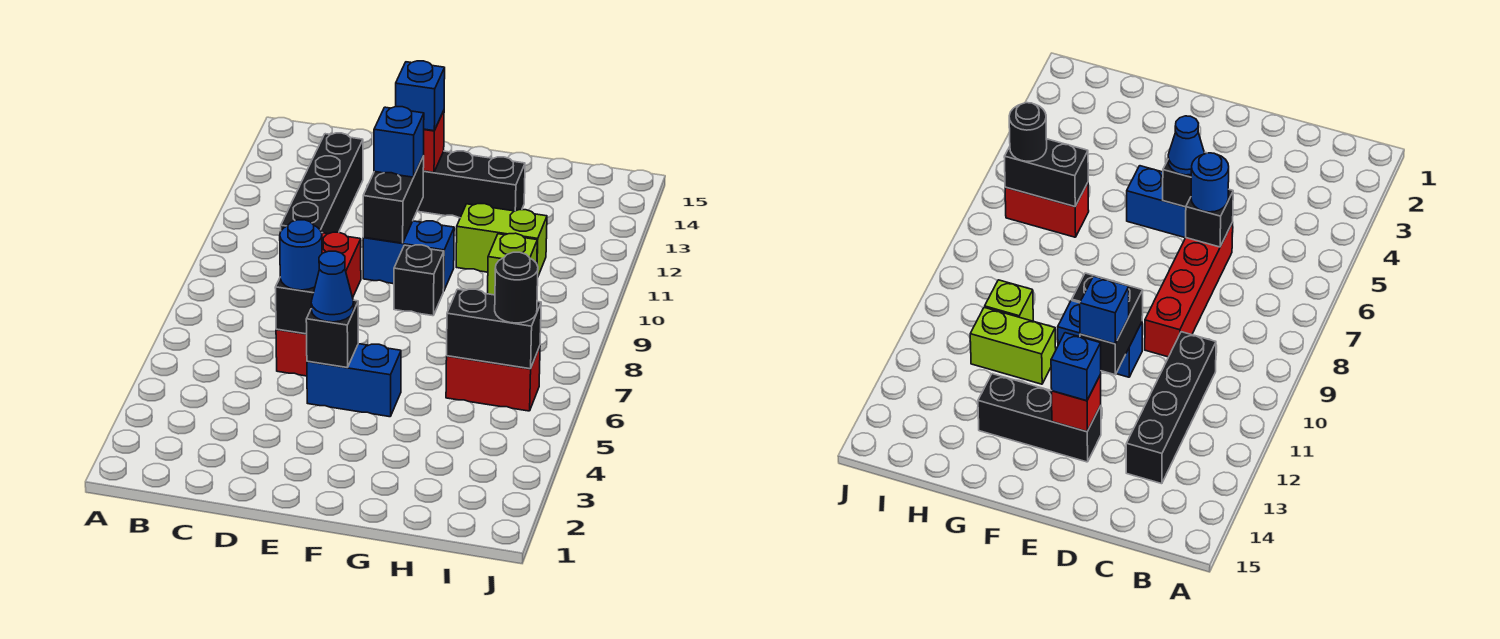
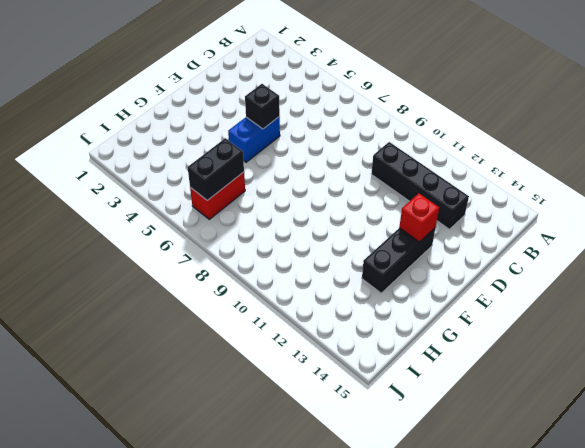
none -> red 1x4 brick [276,232,361,376]
none -> blue 1x2 brick [363,221,454,291]
none -> black 1x1 brick [394,245,444,316]

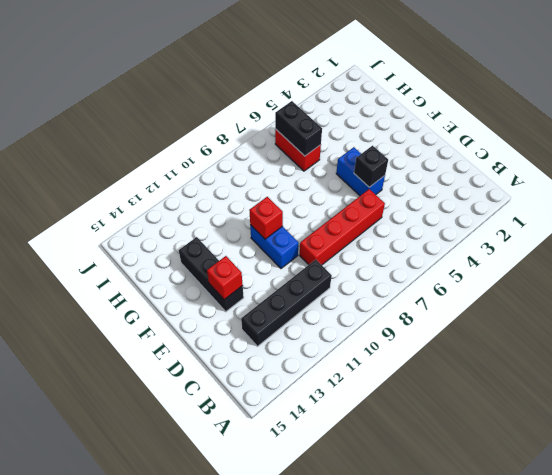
red 1x1 brick [249,197,283,239] -> none
none -> black 1x1 brick [394,245,444,316]
none -> lime 1x2 brick [456,204,547,276]
none -> lime 1x1 brick [488,233,537,295]

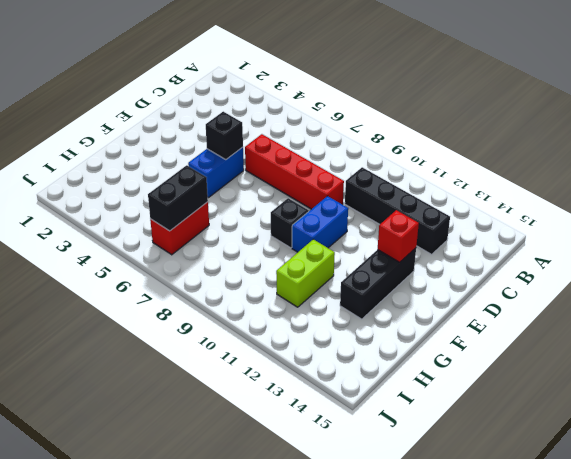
none -> lime 1x1 brick [488,233,537,295]
none -> black 1x1 brick [275,278,315,334]
none -> black 1x2 brick [363,156,424,243]

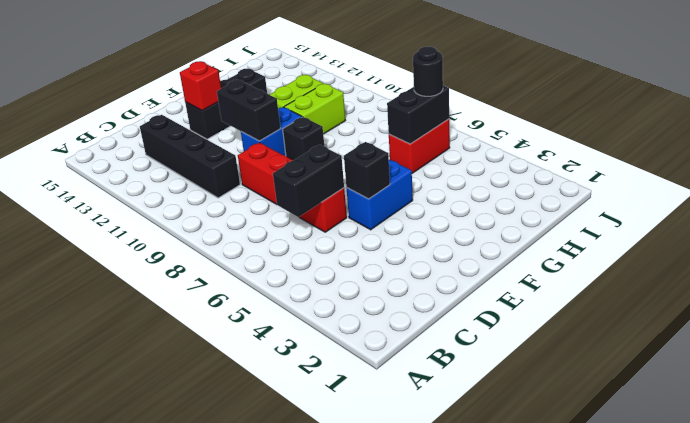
black 1x2 brick [273,145,344,217] -> black 1x1 brick [275,278,315,334]
lime 1x2 brick [284,84,346,134] -> lime 1x1 brick [488,233,537,295]
none -> blue 1x1 round brick [280,220,322,290]
none -> blue 1x1 cone [311,251,354,322]
none -> blue 1x1 brick [374,107,424,177]

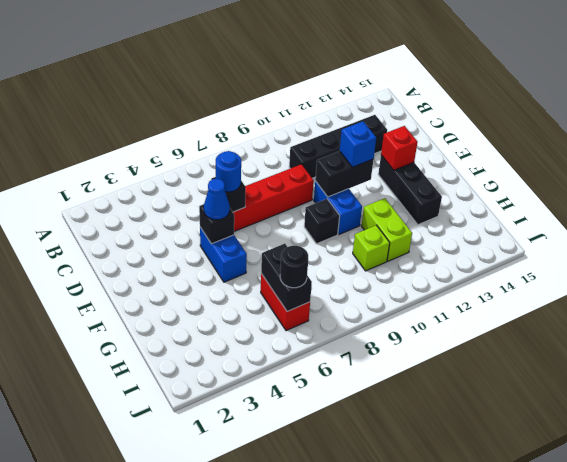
none -> blue 1x1 brick [396,61,445,131]

